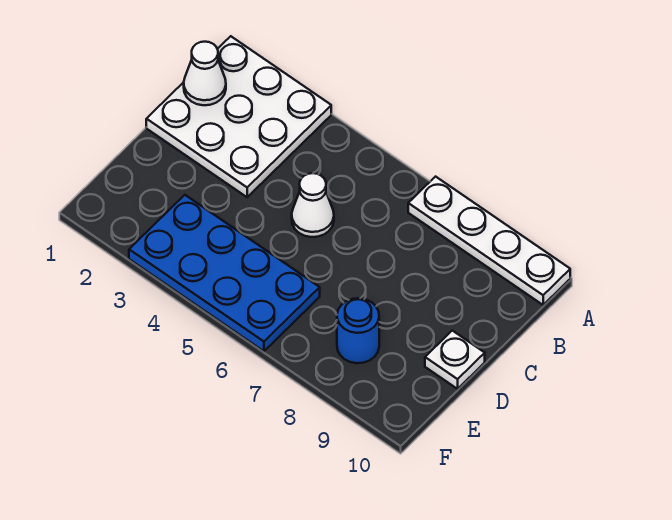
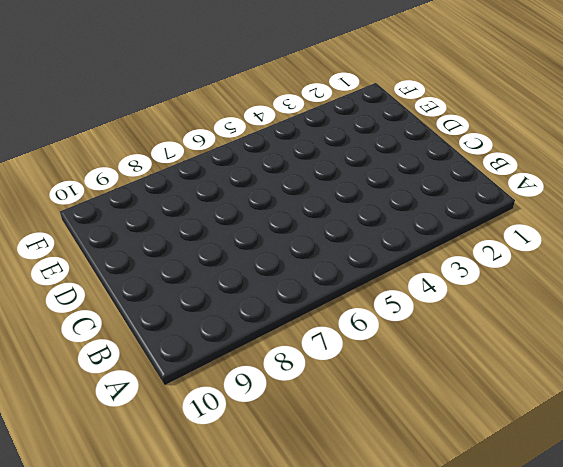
none -> white 3x3 plate [146,36,331,197]
none -> white 1x4 plate [408,177,570,305]

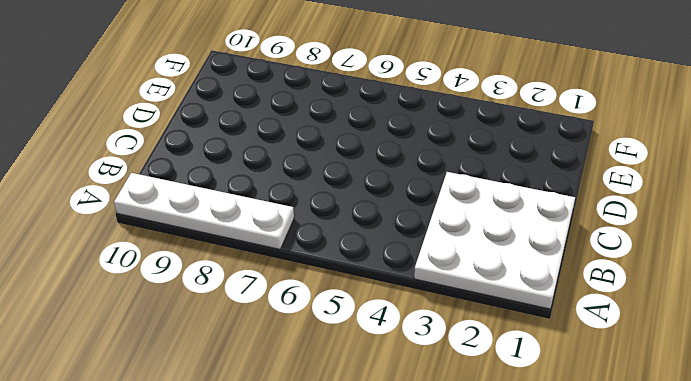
none -> white 1x1 cone [292,173,334,237]
none -> white 1x1 plate [425,331,485,389]

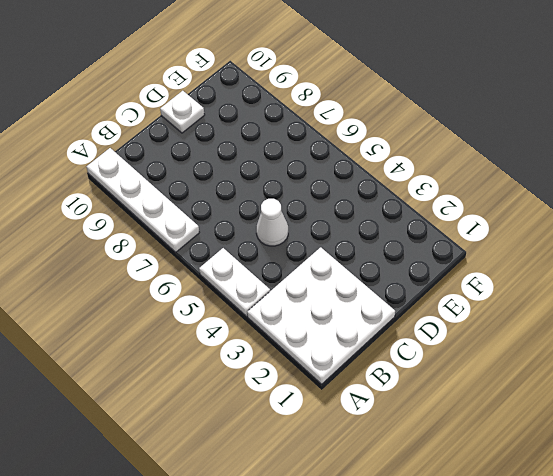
white 1x2 plate [199,248,270,316] -> none
none -> blue 2x4 plate [129,195,320,351]
none -> blue 1x1 round brick [337,298,379,363]

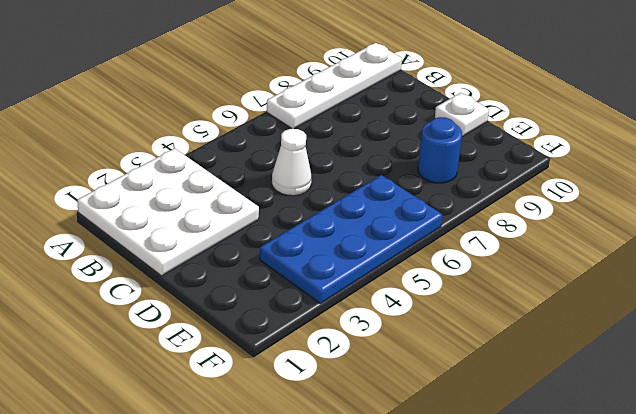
none -> white 1x1 cone [184,42,226,105]

